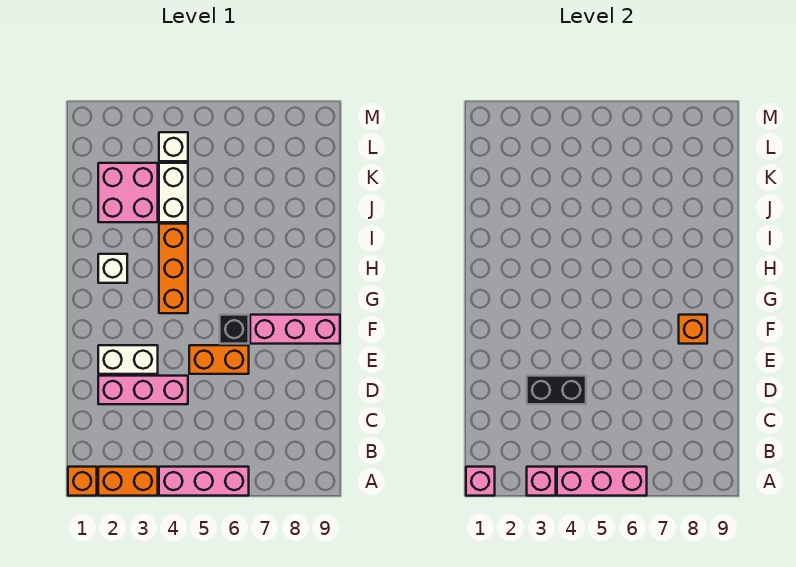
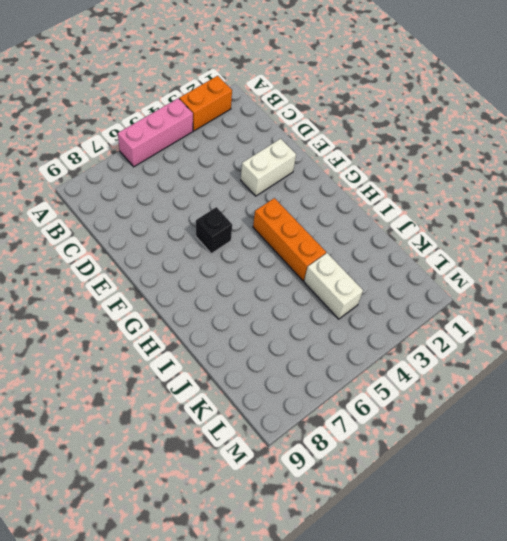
none -> orange 1x1 brick [68,467,97,496]
none -> pink 1x3 brick [98,376,188,404]
none -> orange 1x2 brick [189,345,249,374]

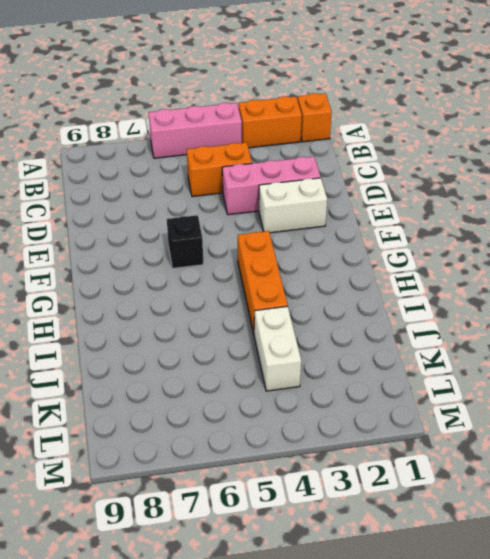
orange 1x2 brick [187,143,252,197] -> orange 1x2 brick moved to [189,345,249,374]
none -> pink 1x3 brick [250,315,340,344]
none -> white 1x1 brick [98,254,127,283]
none -> pink 2x2 brick [98,163,158,222]

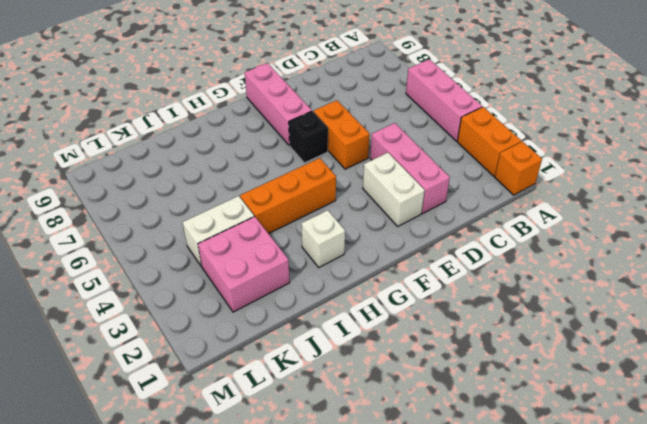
none -> white 1x1 brick [159,132,188,161]
none -> pink 1x1 brick [466,467,495,496]
none -> pink 1x1 brick [527,467,556,496]

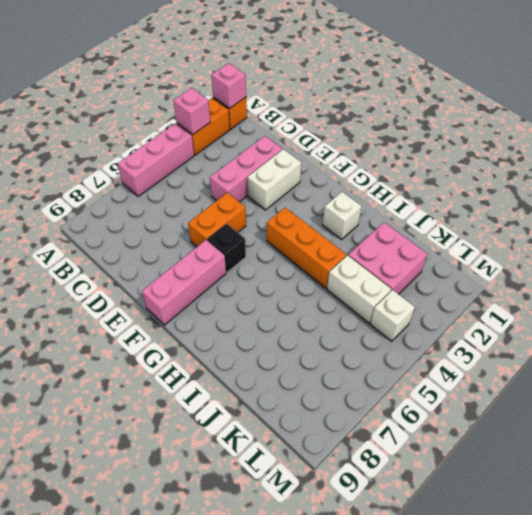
none -> pink 1x3 brick [557,467,647,496]
none -> black 1x2 brick [527,376,586,404]
none -> orange 1x1 brick [679,315,707,344]

